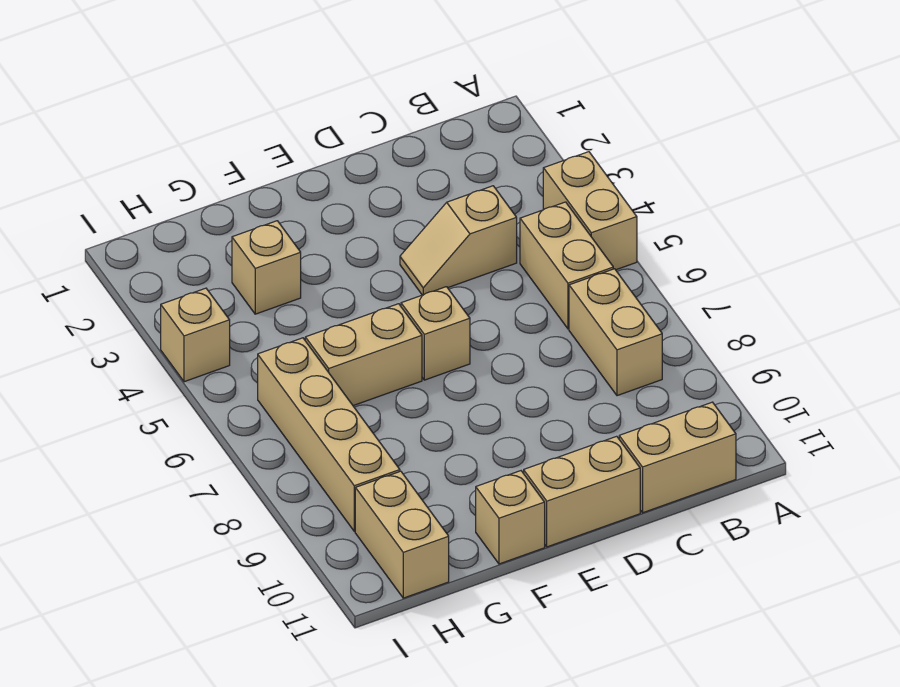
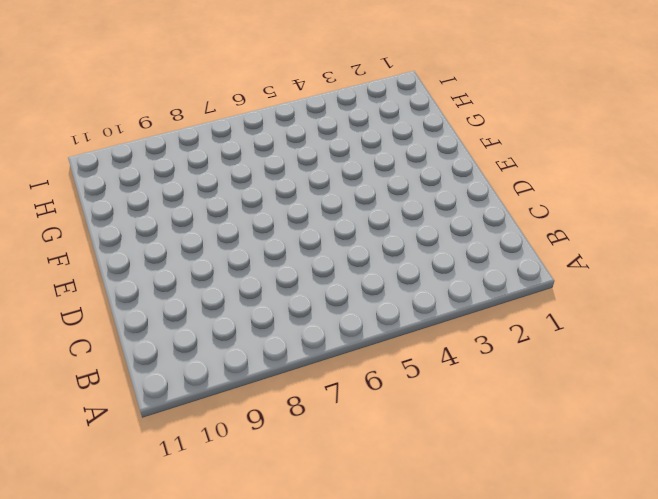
none -> tan 1x2 brick [543,152,637,270]
none -> tan 1x2 brick [520,202,613,329]
none -> tan 1x2 brick [569,269,662,396]

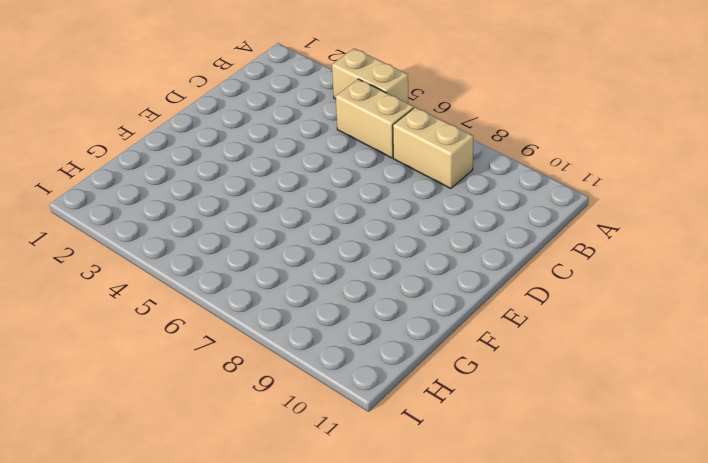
none -> tan 1x2 brick [619,402,736,513]
none -> tan 1x2 slope [400,186,517,295]
none -> tan 1x2 brick [524,436,640,547]

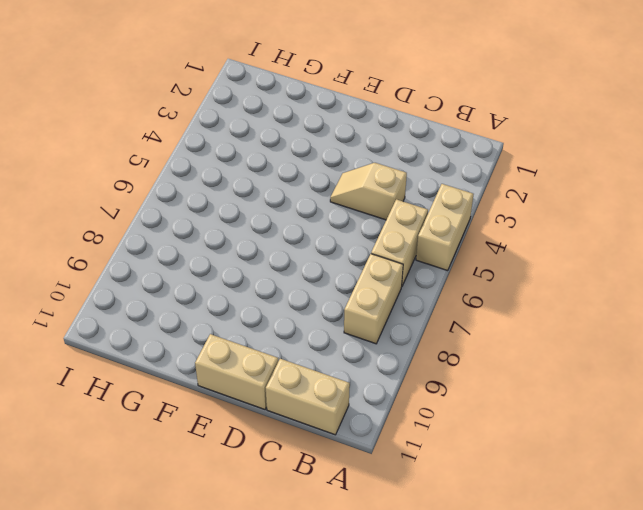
none -> tan 1x1 brick [401,287,470,380]
none -> tan 1x2 brick [305,304,422,406]
none -> tan 1x1 brick [476,471,545,564]

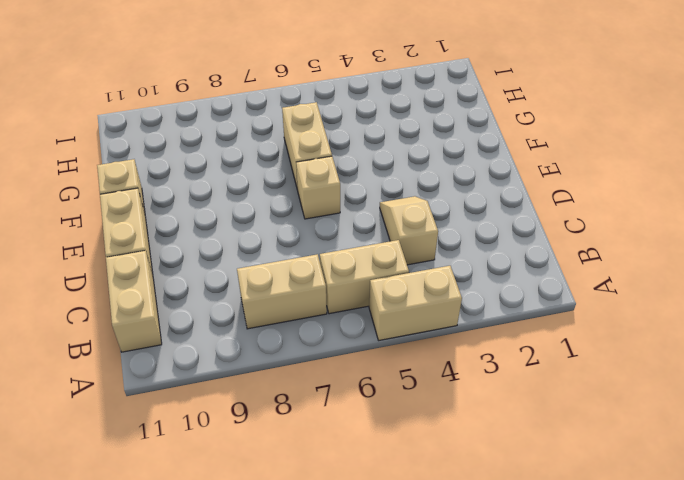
none -> tan 1x1 brick [232,221,301,314]
none -> tan 1x4 brick [258,338,400,531]
none -> tan 1x2 brick [355,471,449,598]

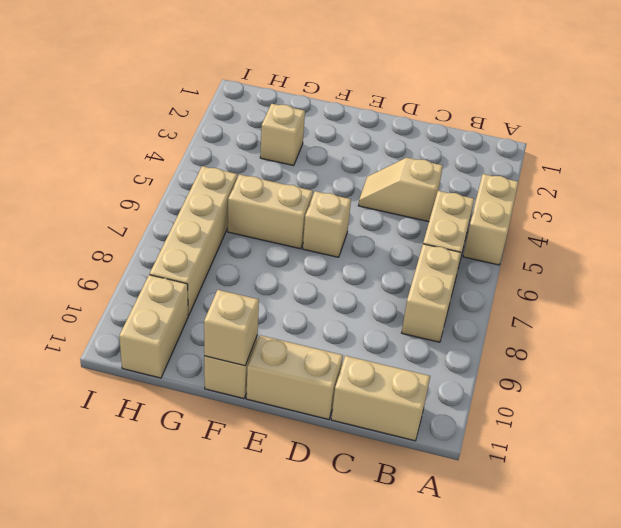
tan 1x1 brick [204,290,259,366] -> tan 1x1 brick moved to [161,288,230,382]

